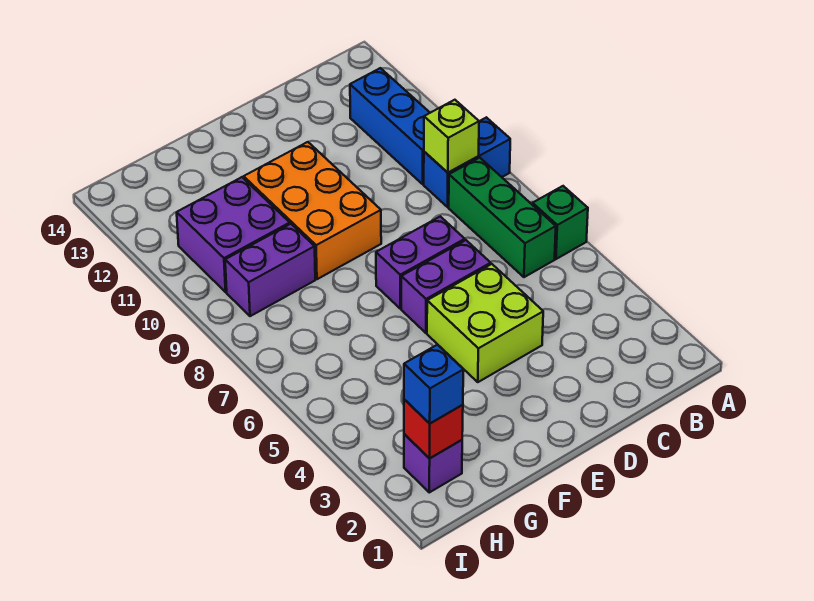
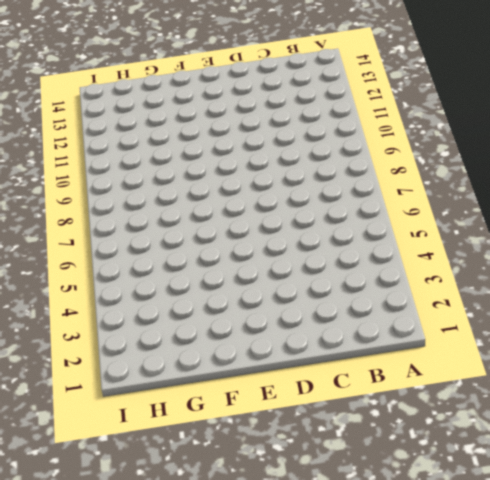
none -> green 1x1 brick [533,186,588,259]
none -> blue 1x2 brick [424,117,510,207]
none -> green 1x3 brick [449,158,556,277]

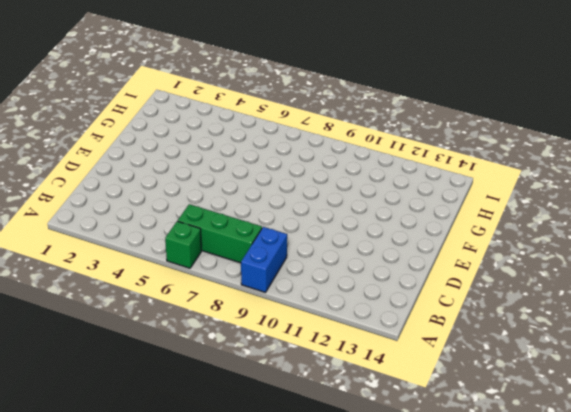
none -> blue 1x3 brick [350,68,430,184]
none -> lime 2x2 brick [427,264,543,382]
none -> purple 1x2 brick [401,240,491,333]

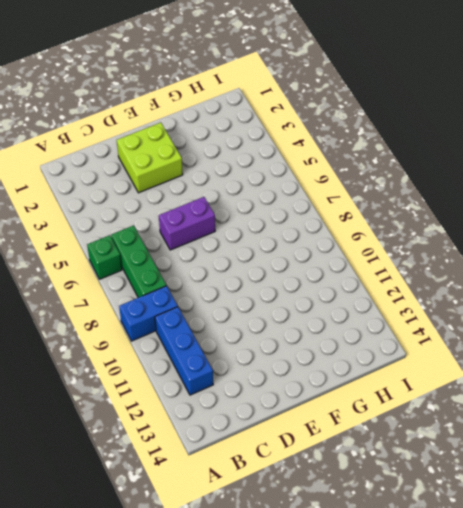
lime 2x2 brick [117,123,183,193] -> lime 2x2 brick moved to [427,264,543,382]
none -> purple 1x2 brick [376,216,465,309]
none -> orange 2x3 brick [244,142,381,279]
none -> purple 1x2 brick [225,224,315,316]

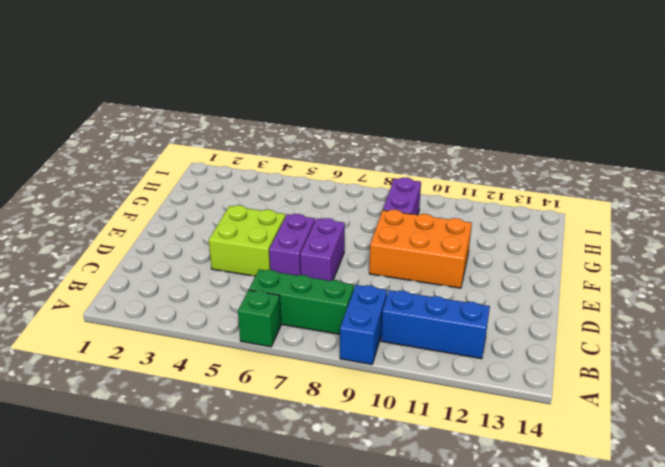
none -> purple 2x2 brick [177,177,290,292]
none -> purple 1x1 brick [404,434,462,492]
none -> lime 1x1 brick [424,100,479,173]

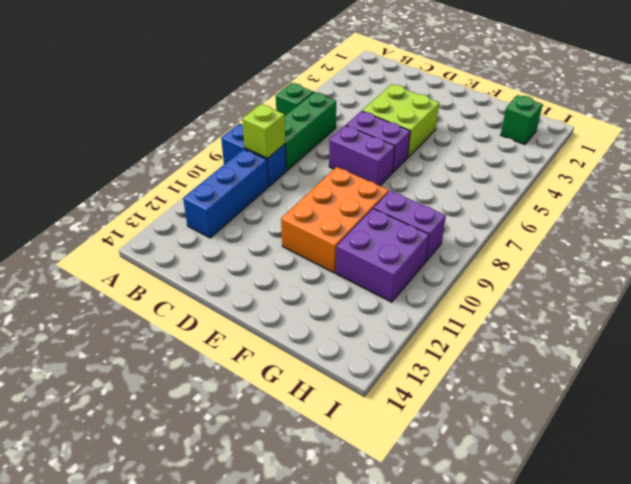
green 1x1 brick [501,95,543,145] -> purple 1x1 brick [404,434,462,492]
none -> red 1x1 brick [404,399,463,458]
none -> blue 1x1 brick [404,345,463,423]

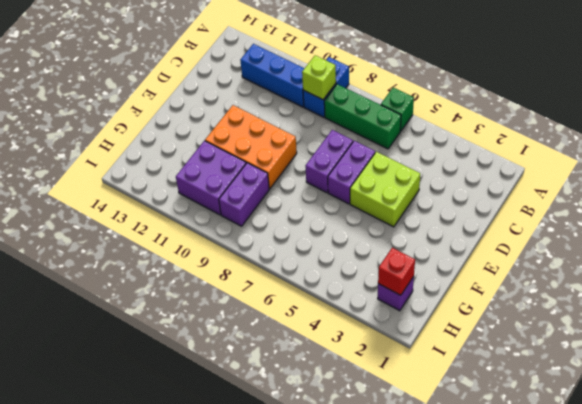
none -> blue 1x1 brick [404,345,463,423]

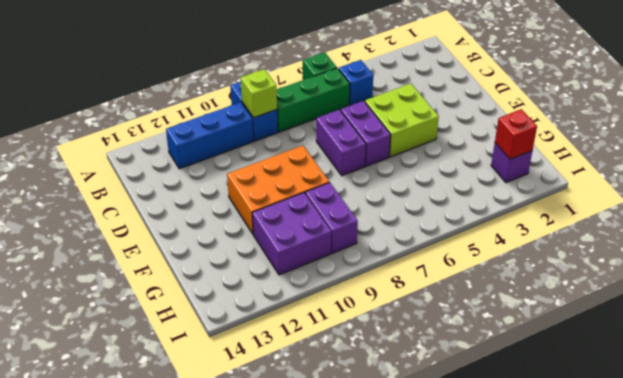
blue 1x1 brick [339,60,373,105] -> blue 1x1 brick moved to [404,345,463,423]

